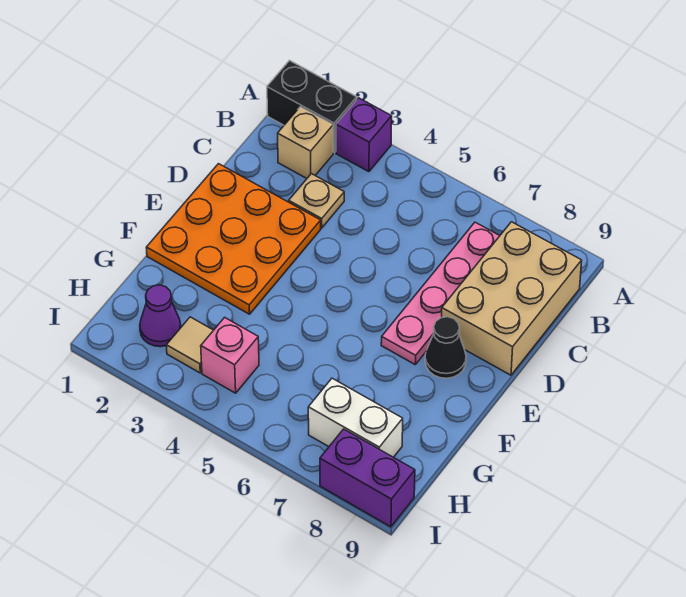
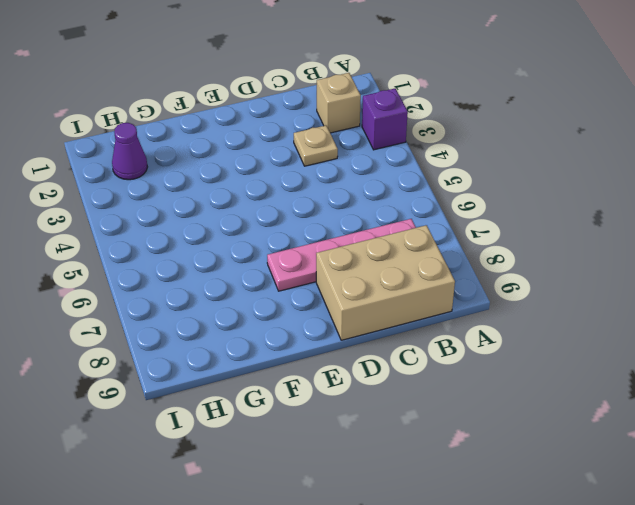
none -> black 1x2 brick [267,61,357,153]
none -> orange 3x3 plate [146,164,321,314]
none -> black 1x1 cone [425,317,466,378]

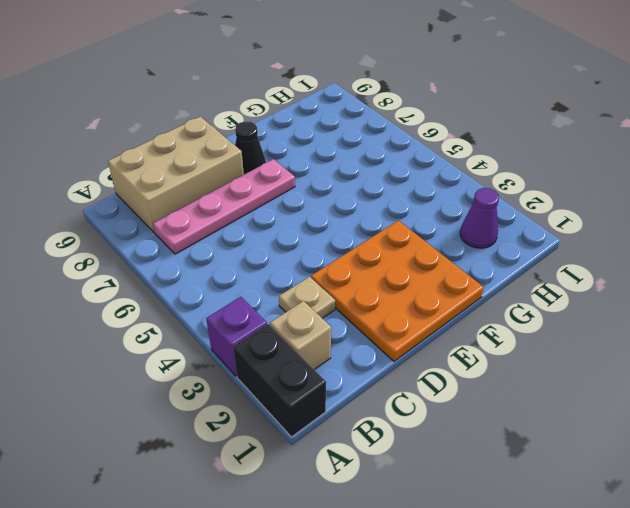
none -> tan 1x1 tile [166,317,213,373]
none -> pink 1x1 brick [201,317,259,393]
none -> white 1x2 brick [308,378,403,457]

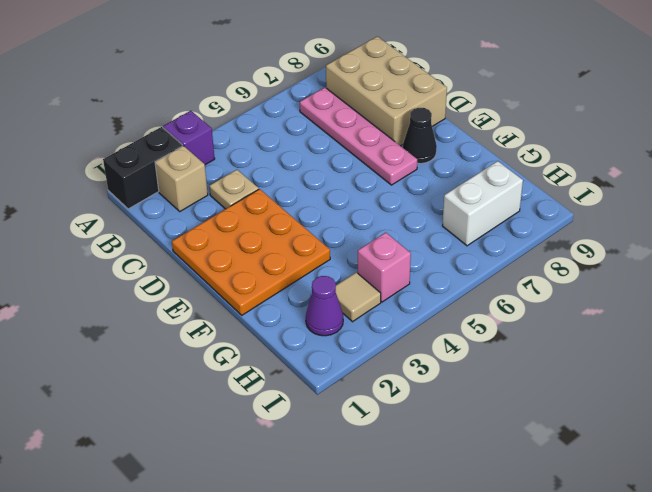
none -> purple 1x2 brick [320,429,415,527]

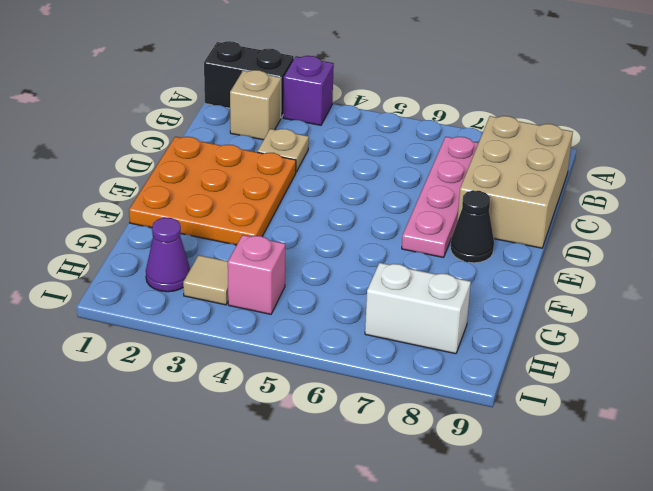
none -> purple 1x2 brick [320,429,415,527]

